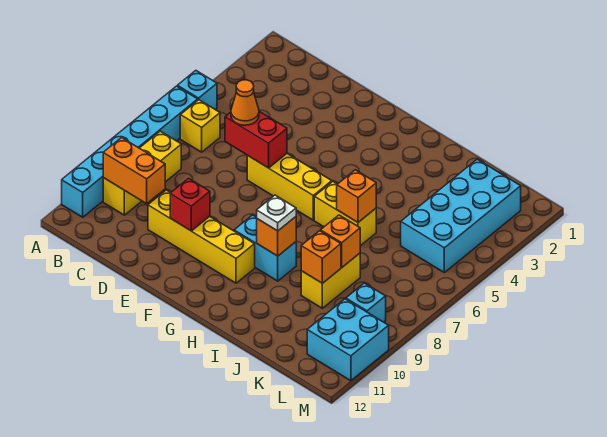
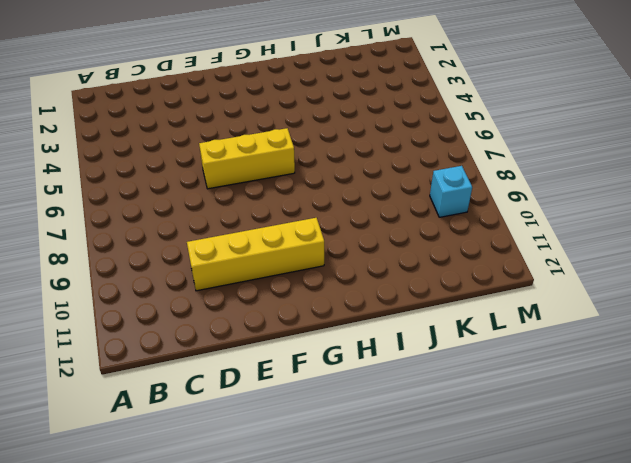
none -> cyan 1x1 brick [177,71,217,109]
none -> cyan 1x6 brick [62,86,198,217]
none -> yellow 1x1 brick [180,100,220,152]

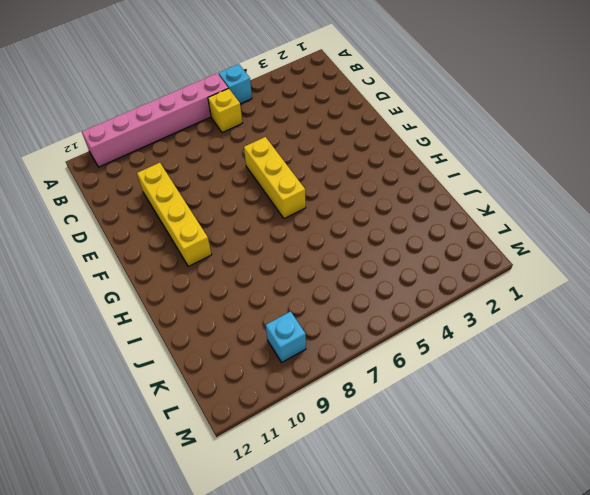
pink 1x6 brick [82,73,228,167] -> cyan 1x6 brick [62,86,198,217]
none -> yellow 1x3 brick [103,131,181,215]
none -> cyan 1x2 brick [234,215,296,281]
none -> yellow 1x2 brick [314,182,376,246]

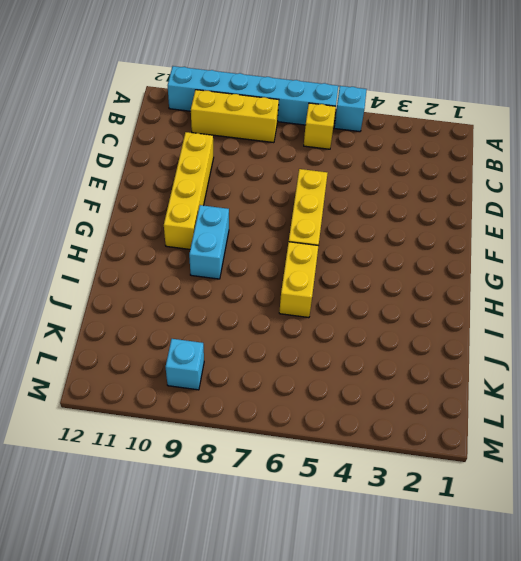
none -> yellow 1x2 brick [301,253,360,308]
none -> cyan 2x4 brick [401,159,521,273]
none -> cyan 2x2 brick [307,299,389,381]

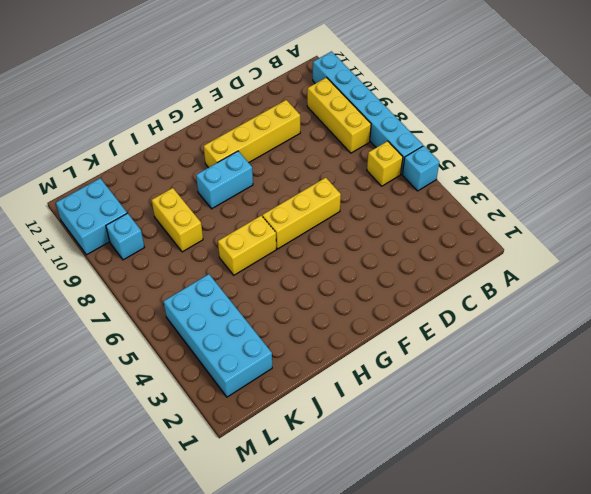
none -> orange 1x2 brick [103,138,165,204]
none -> red 1x2 brick [225,111,287,168]
none -> red 1x1 brick [170,178,210,231]

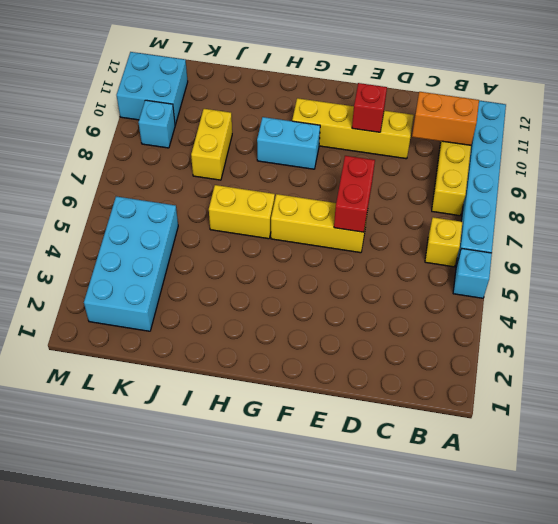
red 1x2 brick [334,156,375,232] -> red 1x2 brick turned to [225,111,287,168]
none -> orange 1x1 brick [257,217,296,256]
none -> orange 1x1 brick [337,170,376,222]
none -> orange 1x1 brick [321,215,360,267]

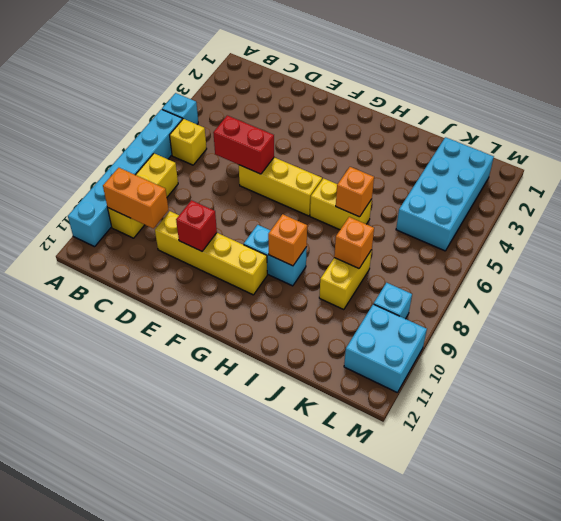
none -> orange 1x1 brick [301,231,341,283]
none -> orange 1x1 cone [231,80,259,125]
none -> white 1x1 plate [257,195,296,231]

